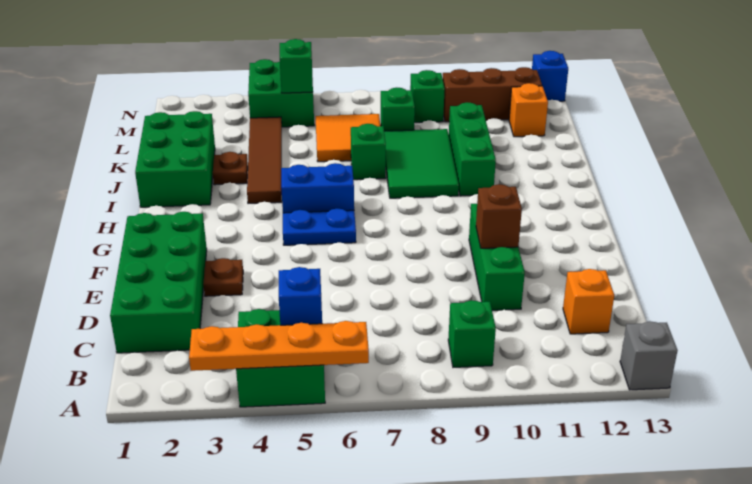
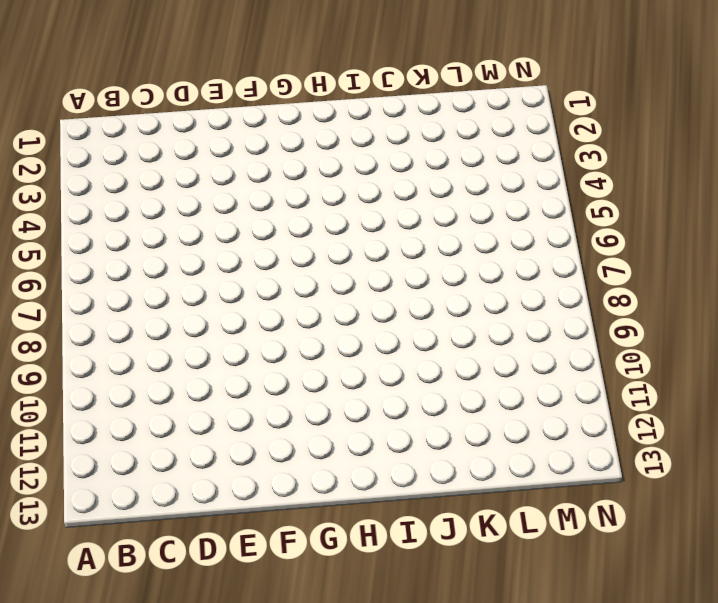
none -> green 2x2 brick [236,309,325,407]
none -> grey 1x1 brick [620,322,678,390]
none -> green 1x1 brick [448,300,496,367]

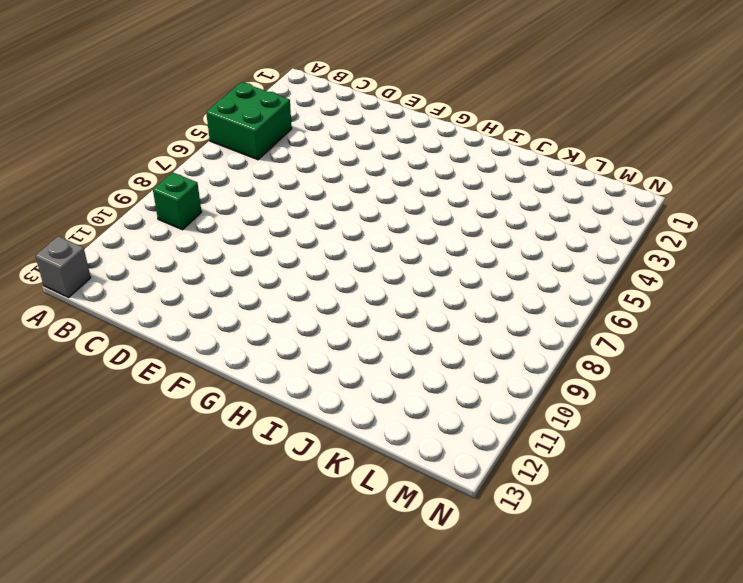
none -> green 2x4 brick [110,212,207,353]
none -> orange 1x1 brick [563,269,614,334]
none -> green 1x3 brick [469,204,525,310]

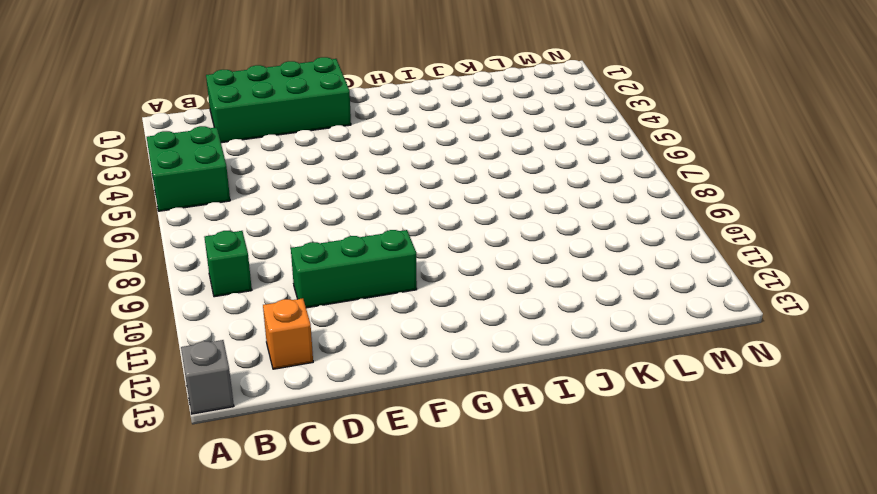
none -> brown 1x1 plate [203,258,243,296]
none -> blue 1x2 plate [283,208,356,245]
none -> blue 1x2 brick [281,163,354,213]

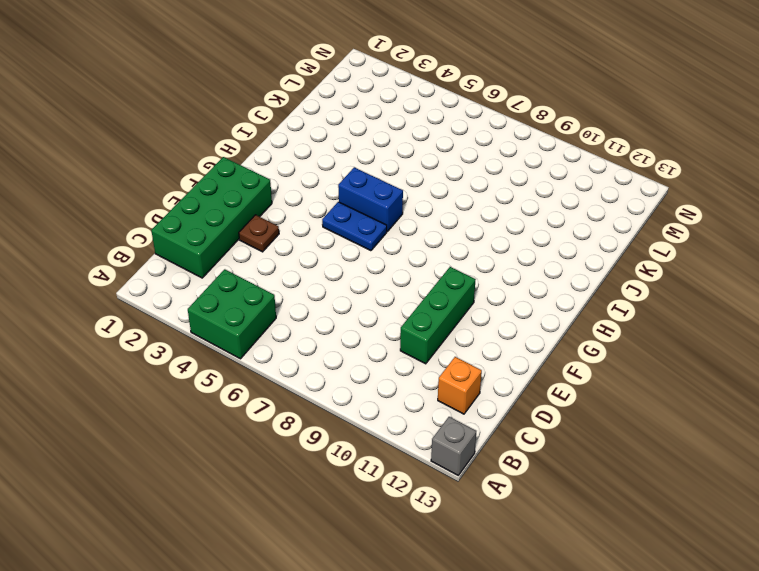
none -> green 1x1 brick [448,300,496,367]
none -> green 2x3 brick [135,111,215,207]
none -> brown 1x4 tile [247,117,282,203]

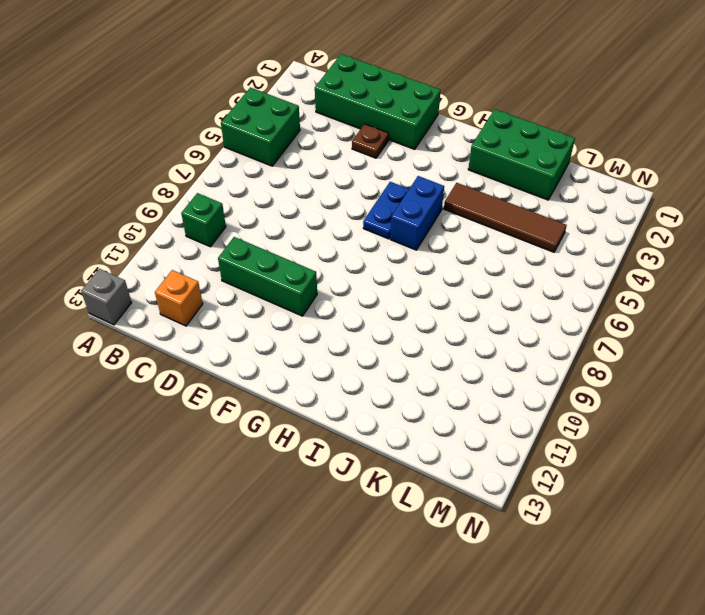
none -> green 2x3 tile [384,129,459,198]
none -> green 1x3 brick [449,102,496,196]
none -> brown 1x1 plate [213,152,248,185]

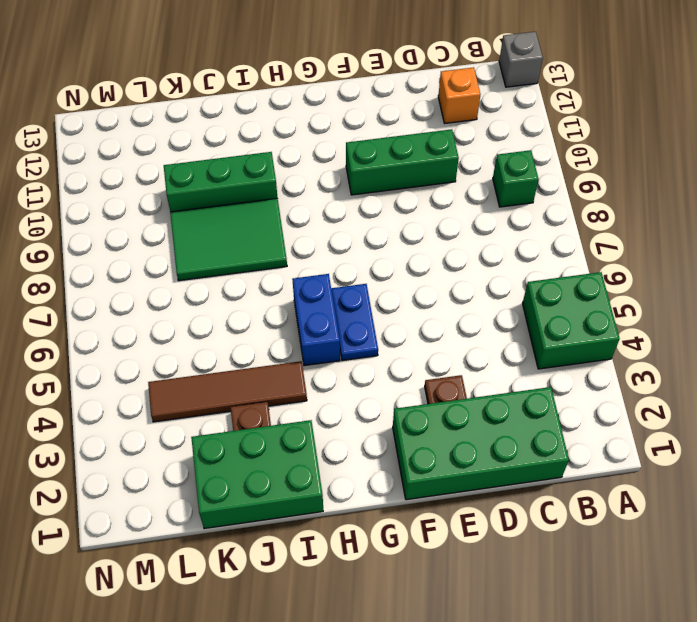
none -> green 1x1 brick [351,124,386,180]
none -> orange 2x2 tile [316,114,381,162]
none -> green 1x1 brick [381,88,415,131]

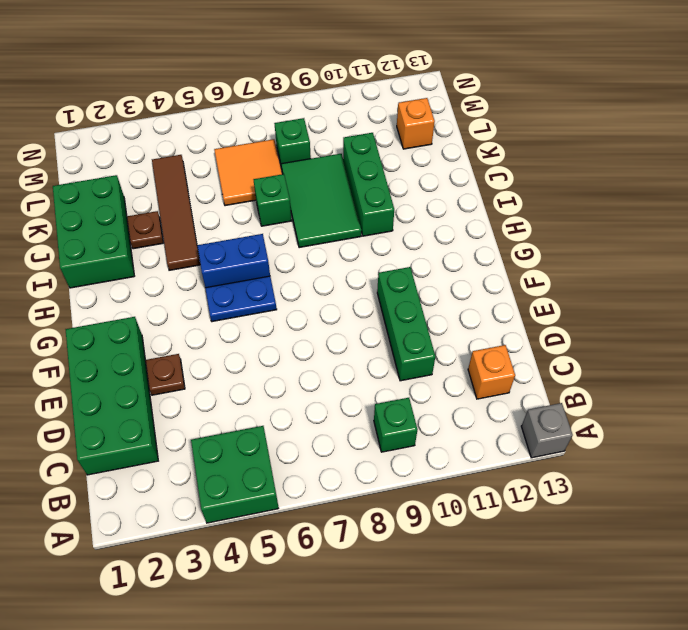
none -> green 2x2 brick [248,59,314,127]
none -> green 1x1 brick [410,70,445,123]
none -> brown 1x3 brick [443,67,542,122]

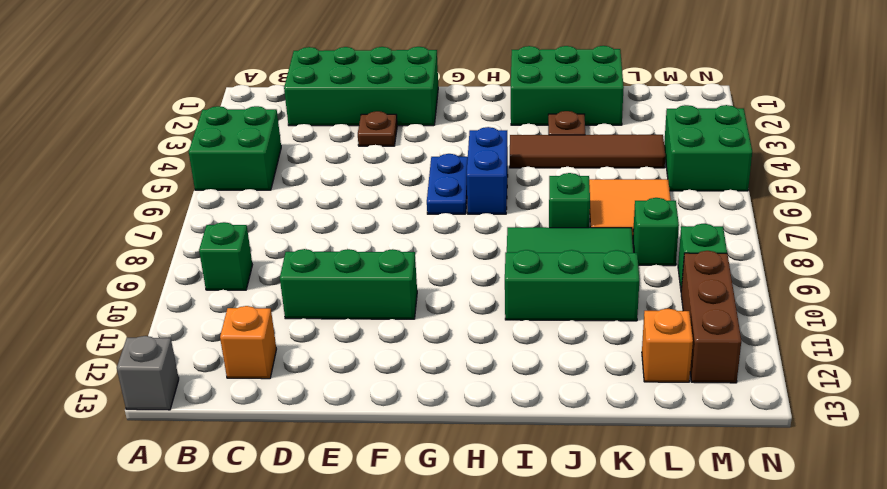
none -> blue 1x1 brick [532,51,568,101]
none -> orange 1x4 plate [189,321,369,371]
none -> blue 1x1 brick [279,267,322,325]

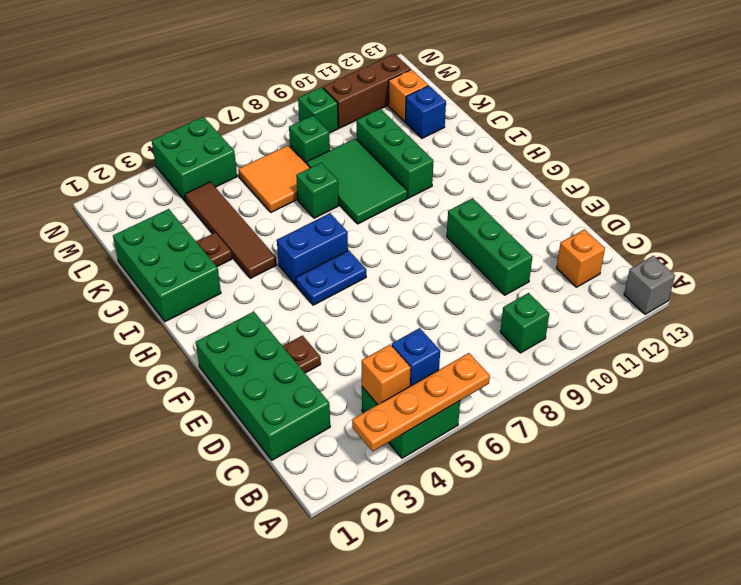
orange 1x1 brick [362,345,411,405] -> none
blue 1x1 brick [405,86,446,138] -> blue 1x1 brick moved to [532,51,568,101]
none -> brown 1x1 brick [476,184,522,248]
none -> green 1x1 brick [280,39,313,93]

